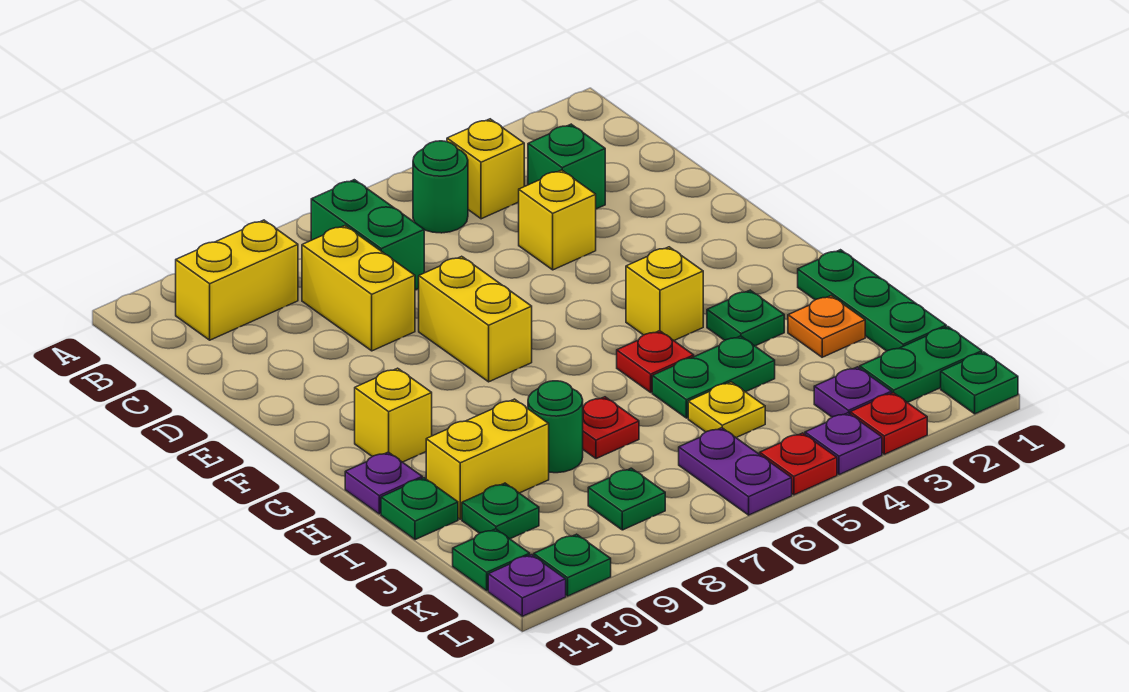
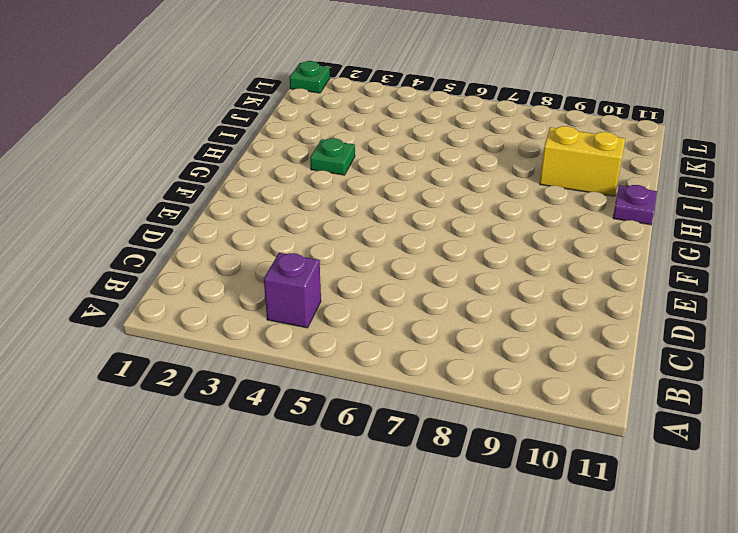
purple 1x1 brick [264,253,321,328] -> yellow 1x1 brick [447,119,524,219]
none -> green 1x1 round brick [413,141,468,233]
none -> green 1x2 brick [311,180,424,290]
none -> yellow 1x2 brick [176,220,298,340]
none -> green 1x1 brick [528,124,605,209]

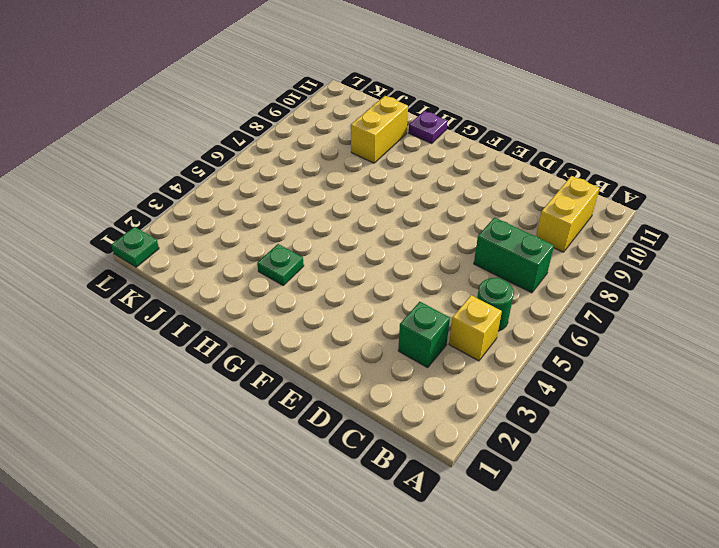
none -> yellow 1x2 brick [302,226,415,351]
none -> yellow 1x1 brick [519,170,596,270]
none -> yellow 1x2 brick [419,256,532,382]
none -> yellow 1x1 brick [626,247,703,340]

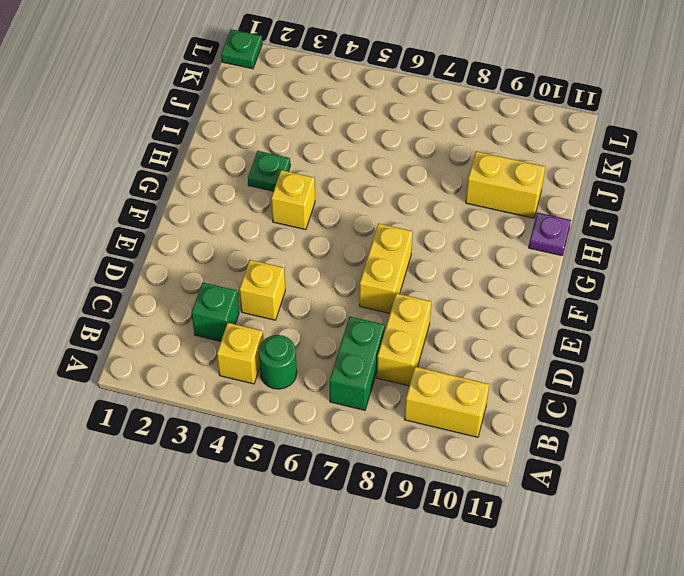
none -> yellow 1x1 brick [355,368,432,462]
none -> green 1x3 plate [798,250,946,351]
none -> red 1x1 plate [617,331,694,392]
none -> orange 1x1 plate [788,296,865,357]

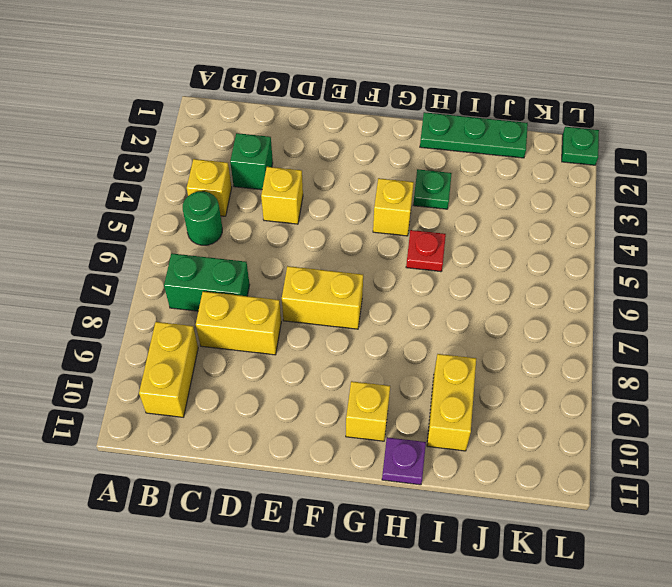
none -> orange 1x1 plate [788,296,865,357]
none -> green 1x2 plate [652,336,775,418]
none -> red 1x1 plate [583,397,639,459]
none -> green 1x1 round brick [528,381,583,473]

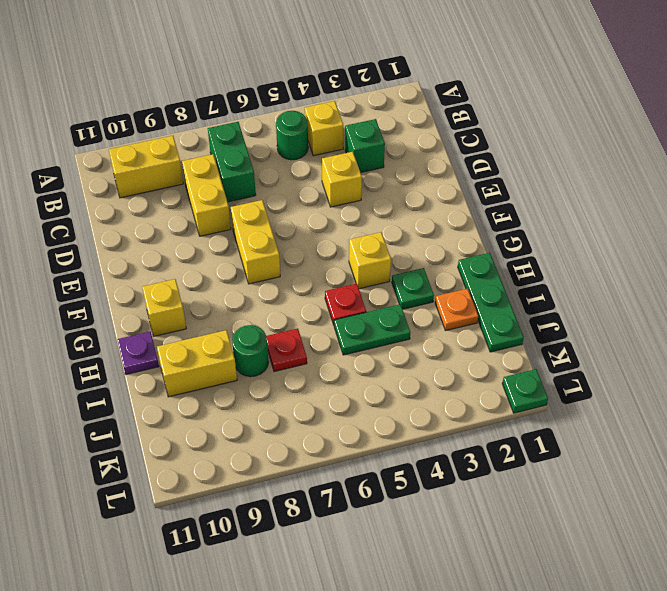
none -> green 1x1 plate [381,478,458,540]
none -> yellow 1x1 plate [688,382,765,438]
none -> green 1x1 plate [462,483,539,539]
none -> green 1x2 plate [860,327,982,403]

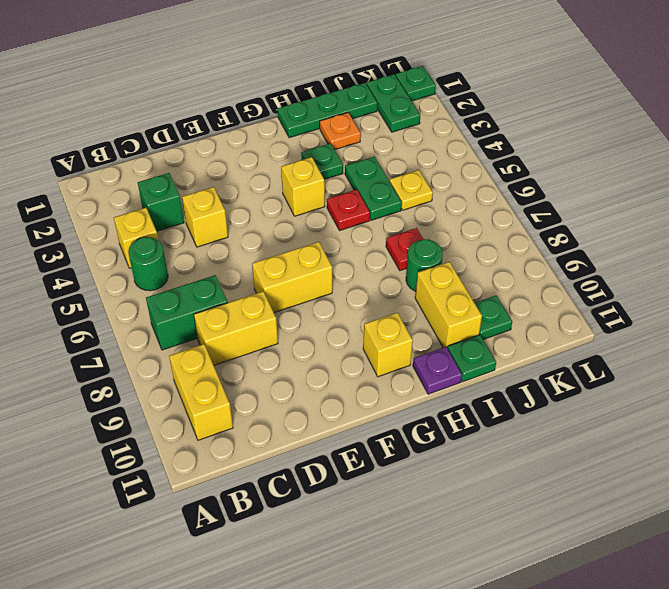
none -> purple 1x1 plate [814,367,892,417]
none -> purple 1x2 plate [679,428,792,515]
none -> green 1x1 plate [588,468,665,530]
none -> green 1x1 plate [453,529,530,591]

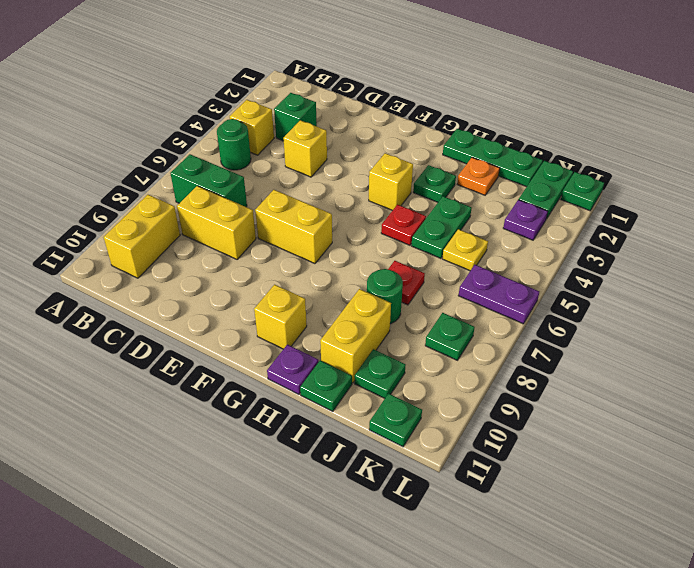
none -> red 1x1 plate [850,393,927,454]
none -> purple 1x1 plate [805,413,882,475]
none -> red 1x1 plate [760,433,837,495]
none -> green 1x1 plate [534,534,611,596]

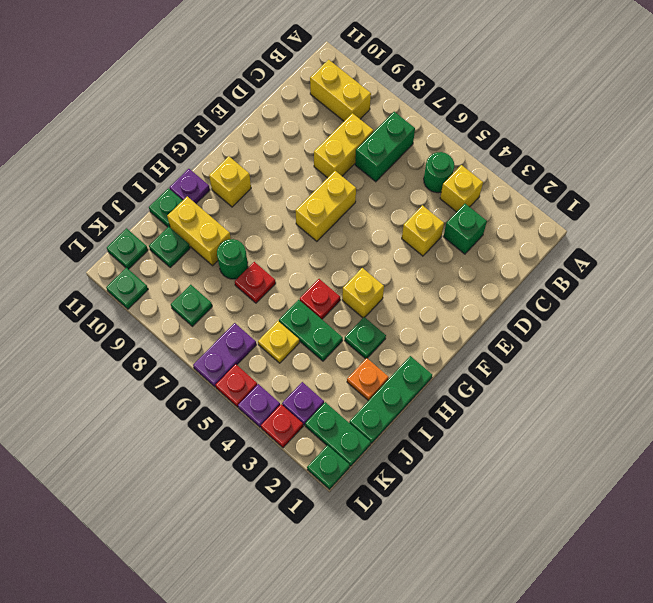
none -> purple 1x1 plate [488,555,566,616]

